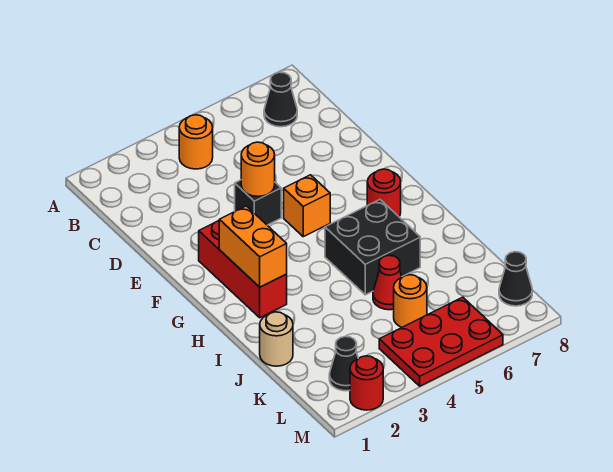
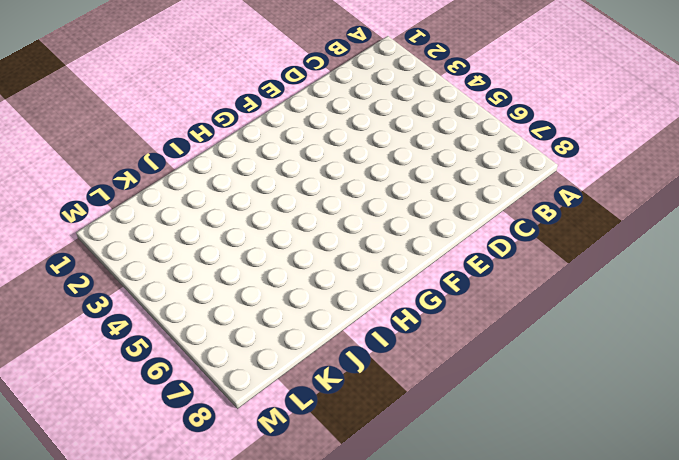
none -> orange 1x1 round brick [179,115,213,169]
none -> black 1x1 cone [264,72,297,127]
none -> black 1x1 brick [235,180,281,225]

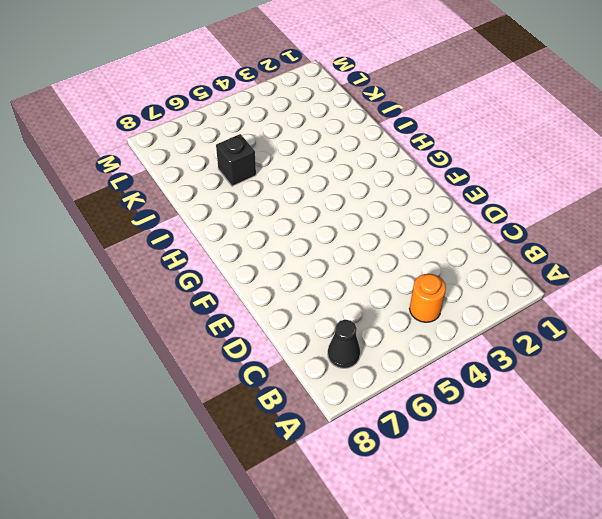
black 1x1 brick [216,134,256,186] -> black 1x1 brick moved to [235,180,281,225]
none -> red 1x3 brick [199,221,287,318]
none -> orange 1x1 brick [284,175,330,237]
none -> red 1x1 round brick [367,169,401,216]

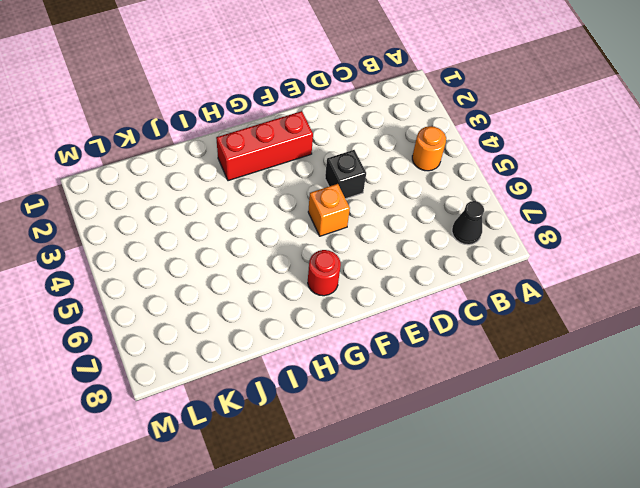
none -> black 2x2 brick [325,200,420,295]
none -> tan 1x1 round brick [260,312,293,366]
none -> red 1x1 cone [373,255,402,310]

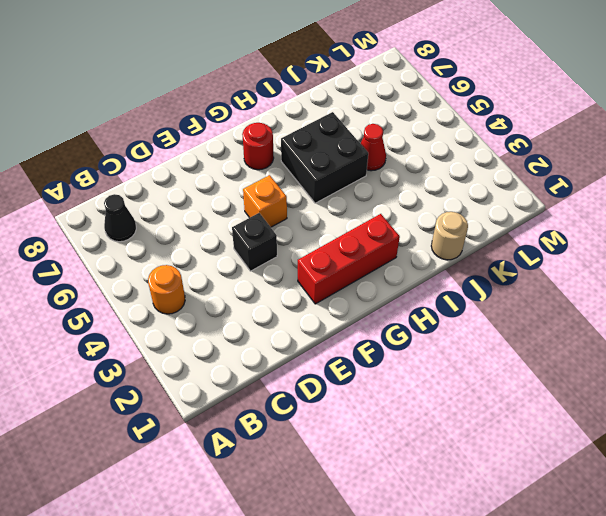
none -> orange 1x1 round brick [394,275,427,327]
none -> black 1x1 cone [329,337,358,391]
none -> red 2x3 plate [379,297,503,386]

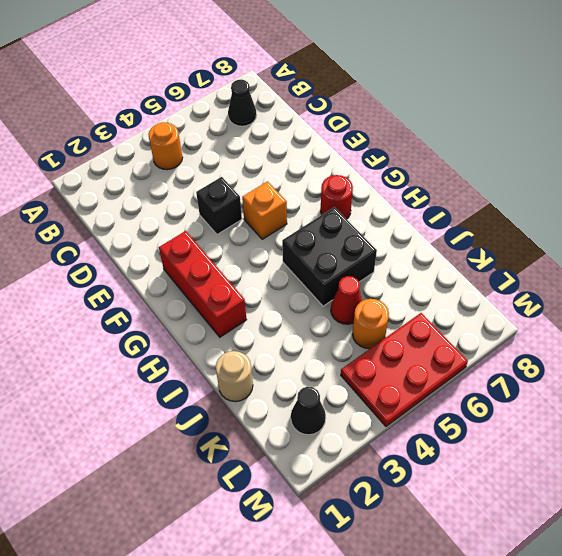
none -> black 1x1 cone [499,252,532,306]
none -> red 1x1 round brick [350,356,383,410]
none -> orange 1x1 round brick [241,142,275,196]

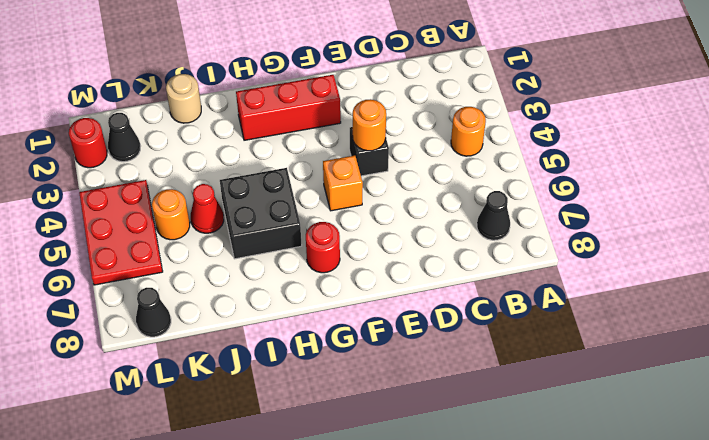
none -> orange 1x2 brick [219,206,287,287]

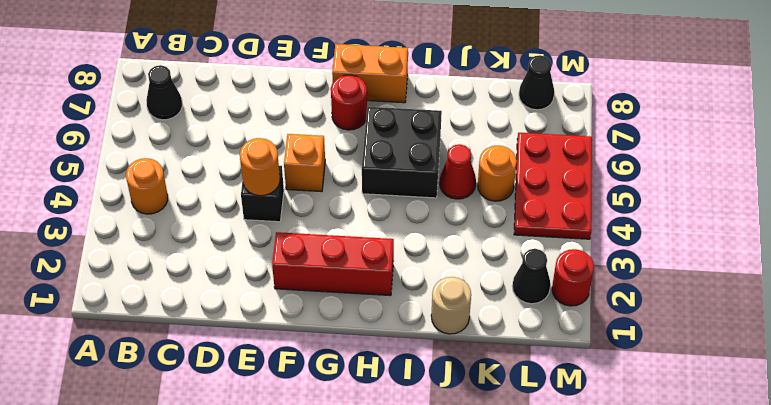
orange 1x2 brick [332,44,408,103] -> orange 1x2 brick moved to [219,206,287,287]

